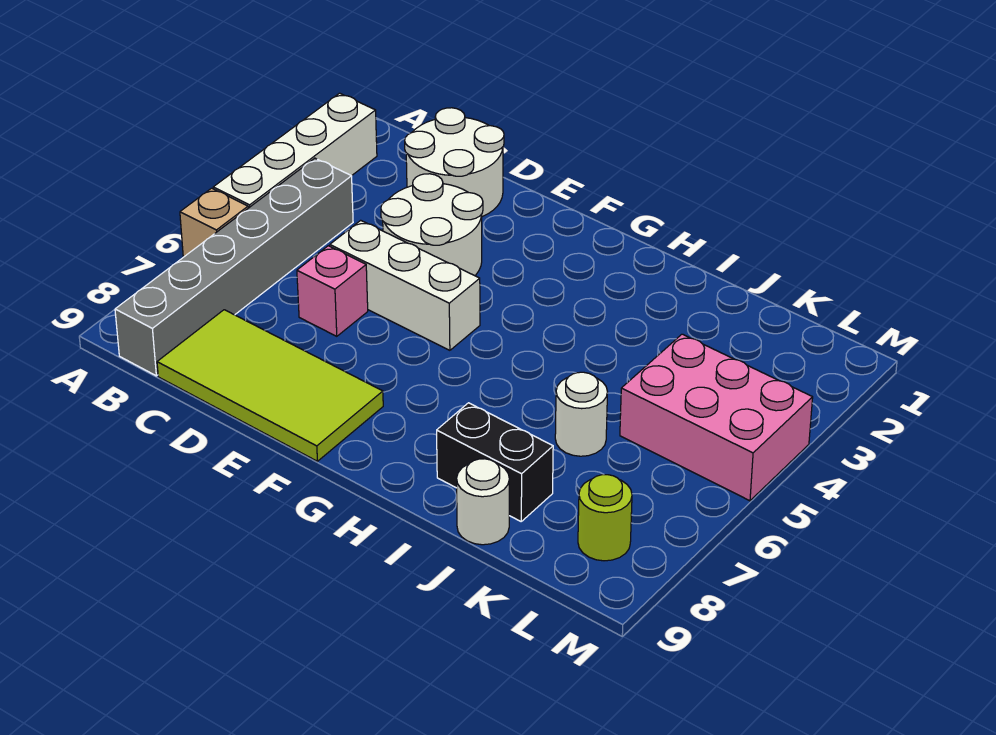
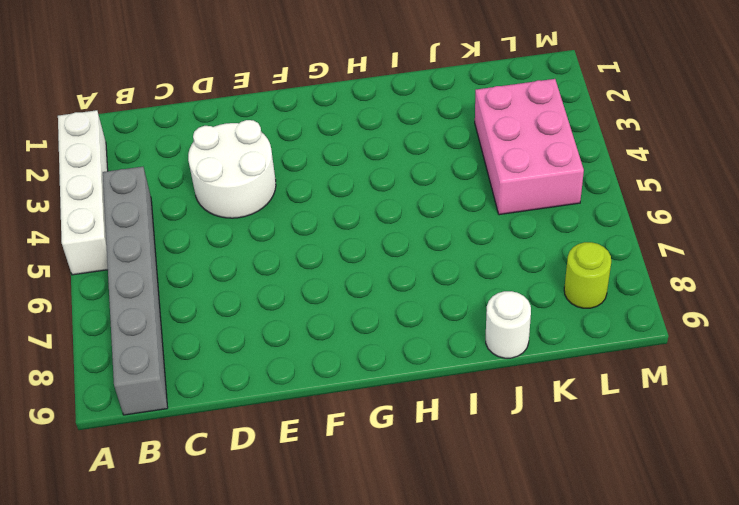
pink 2x3 brick [475,79,584,215] -> pink 2x3 brick turned to [620,334,813,501]
none -> tan 1x1 brick [180,188,248,257]
none -> white 2x2 round brick [405,108,504,217]
none -> lime 2x4 tile [157,310,383,461]

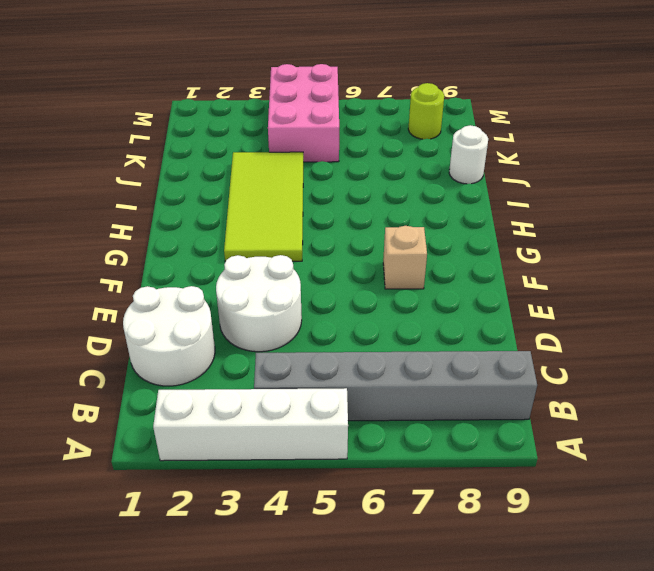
tan 1x1 brick [383,226,427,289] -> tan 1x1 brick moved to [180,188,248,257]
lime 2x4 tile [224,152,303,262] -> lime 2x4 tile moved to [157,310,383,461]
none -> white 1x3 brick [330,220,480,350]
none -> pink 1x1 brick [297,246,368,336]
none -> black 1x2 brick [437,403,553,521]

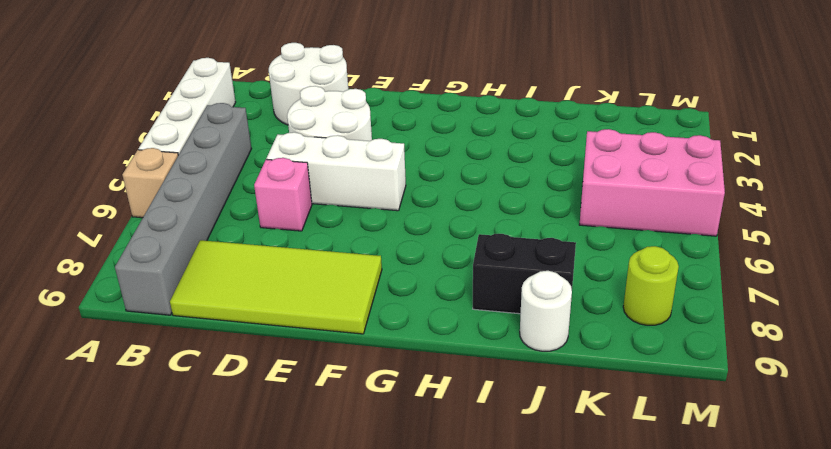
none -> white 1x1 round brick [555,372,608,456]

